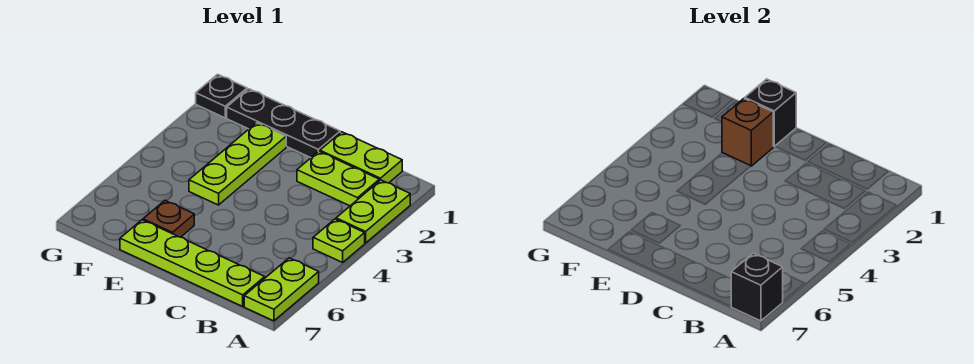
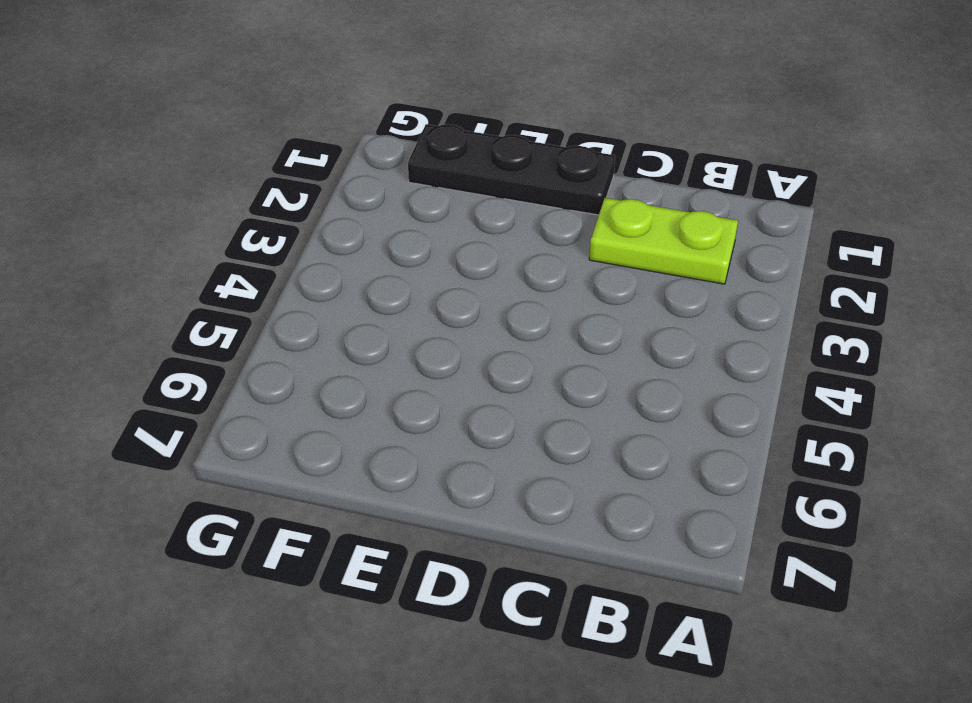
none -> lime 1x2 plate [336,180,410,243]
none -> lime 1x1 plate [313,219,365,262]
none -> lime 1x2 plate [244,258,319,321]

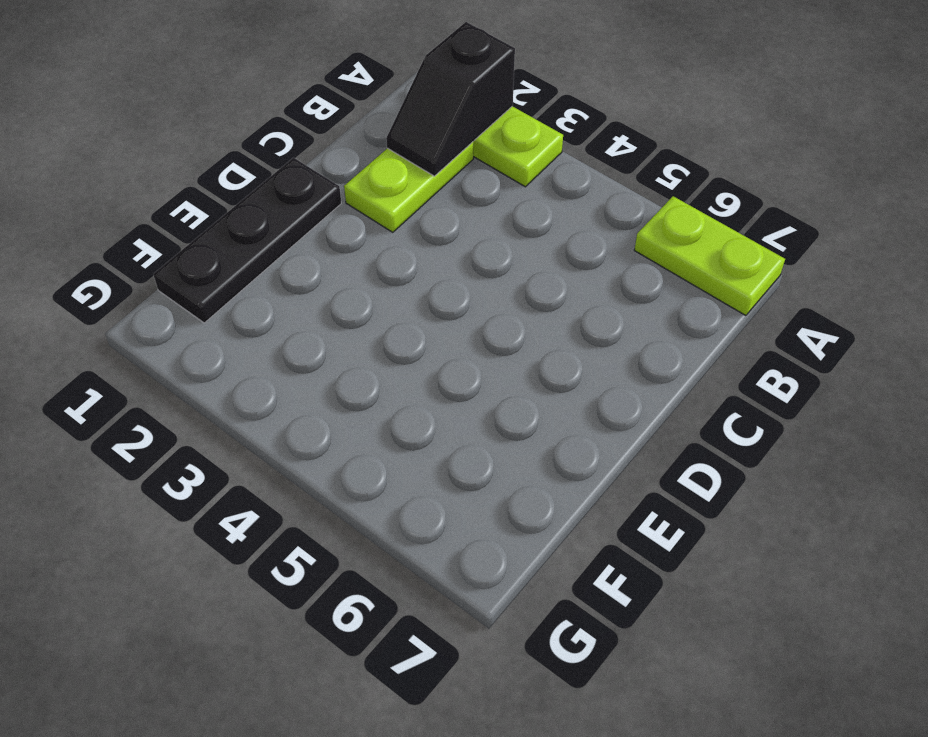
black 1x2 slope [386,22,515,176] -> none
none -> lime 1x1 plate [313,219,365,262]
none -> lime 1x2 plate [320,132,402,183]
none -> lime 1x4 plate [120,220,265,306]

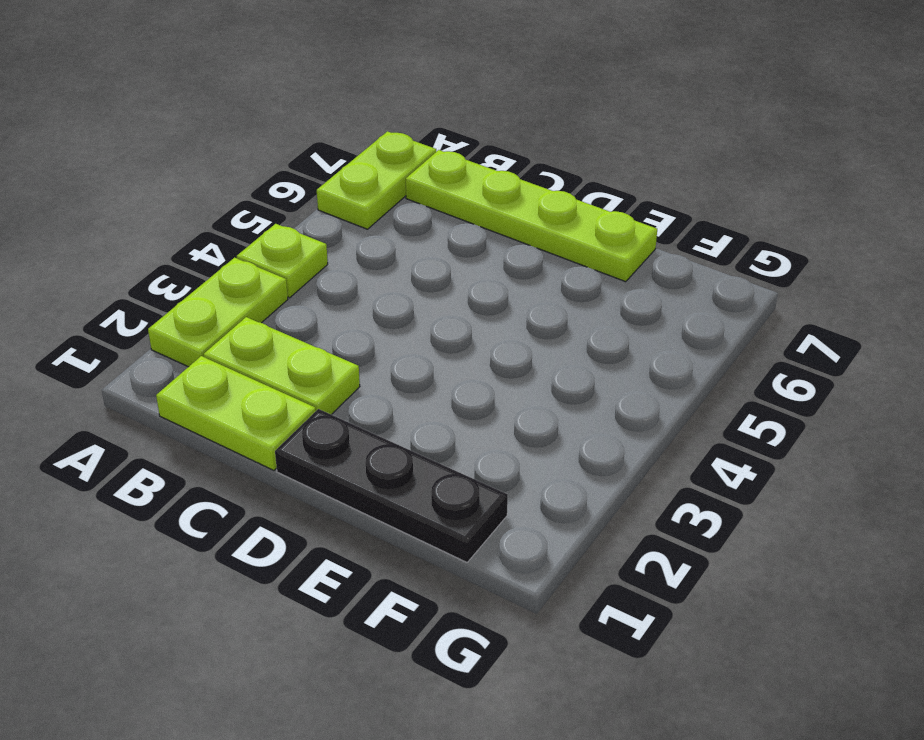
none -> lime 1x3 plate [189,123,286,205]
none -> brown 1x1 plate [143,201,194,237]
none -> black 1x1 plate [196,74,247,118]

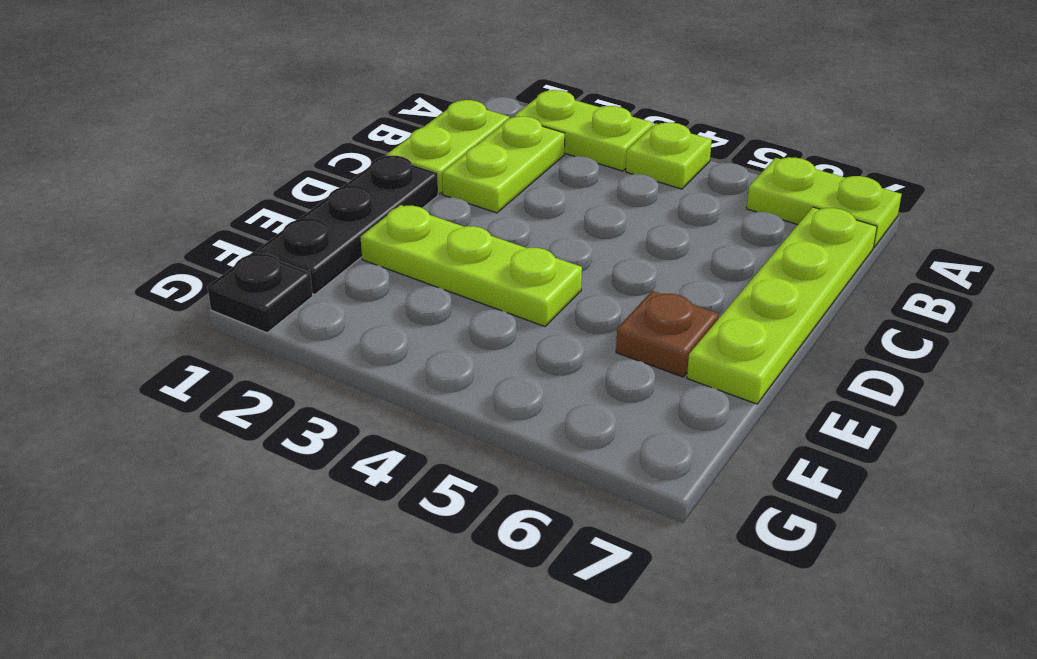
none -> black 1x1 brick [731,253,783,321]
none -> black 1x1 brick [745,79,796,146]
none -> brown 1x1 brick [722,99,773,166]

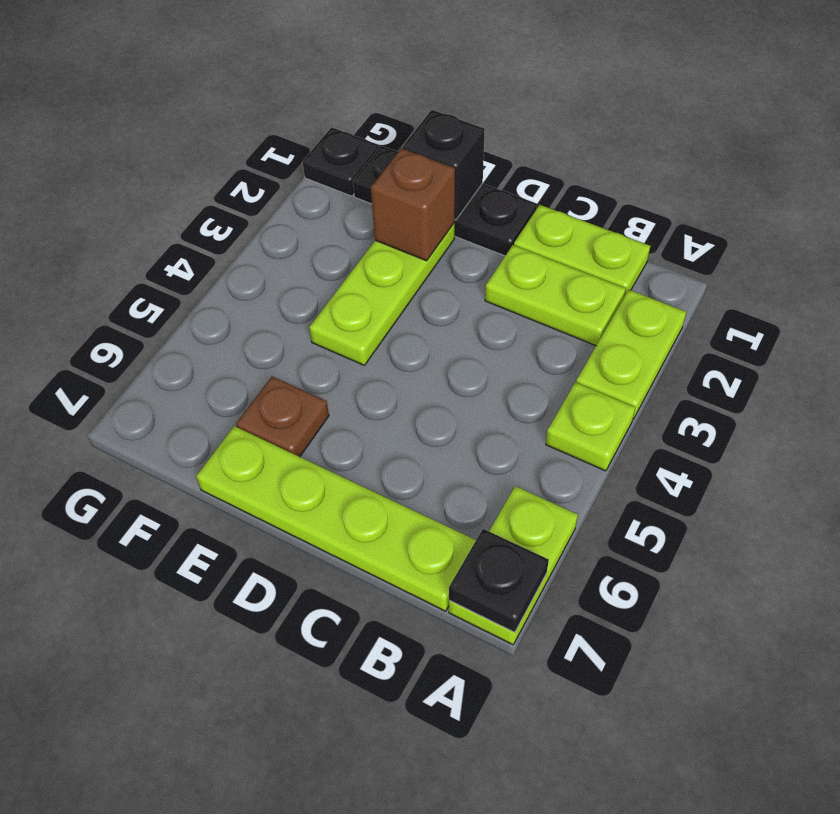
black 1x1 plate [449,529,549,633] -> black 1x1 brick [731,253,783,321]

